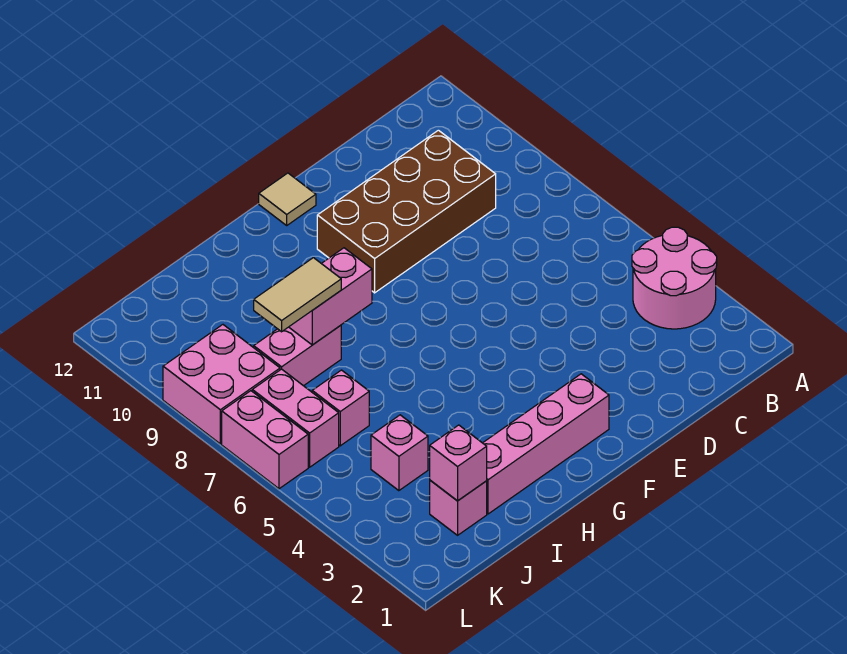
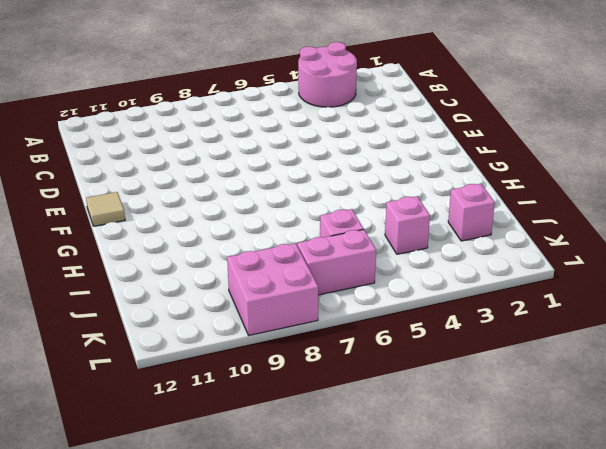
none -> brown 2x4 brick [317,130,496,293]
none -> pink 1x4 brick [483,374,609,514]
none -> pink 1x2 brick [254,325,341,386]

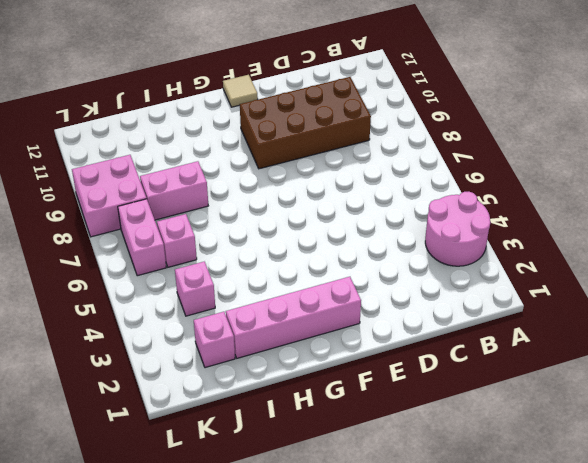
none -> pink 1x2 brick [222,391,308,489]
none -> pink 1x2 brick [289,248,372,345]
none -> pink 1x1 brick [430,425,487,501]

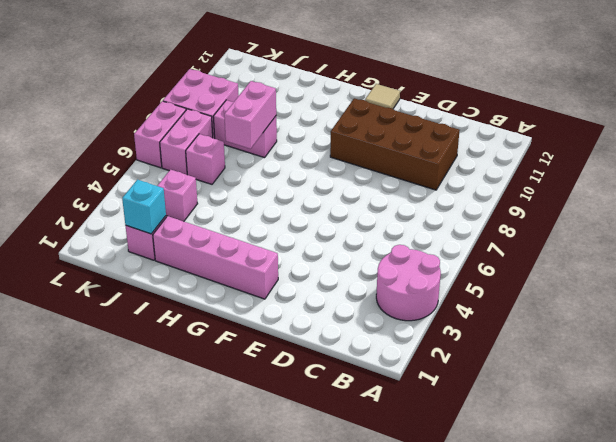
pink 1x2 brick [224,81,276,149] -> pink 1x2 brick turned to [289,248,372,345]
cyan 1x1 brick [122,180,166,234] -> pink 1x1 brick [430,425,487,501]
none -> tan 1x2 tile [254,258,341,332]

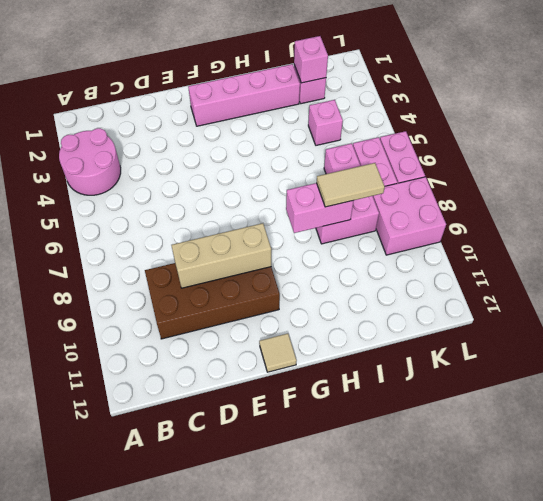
tan 1x3 brick [171,223,271,288] -> none

